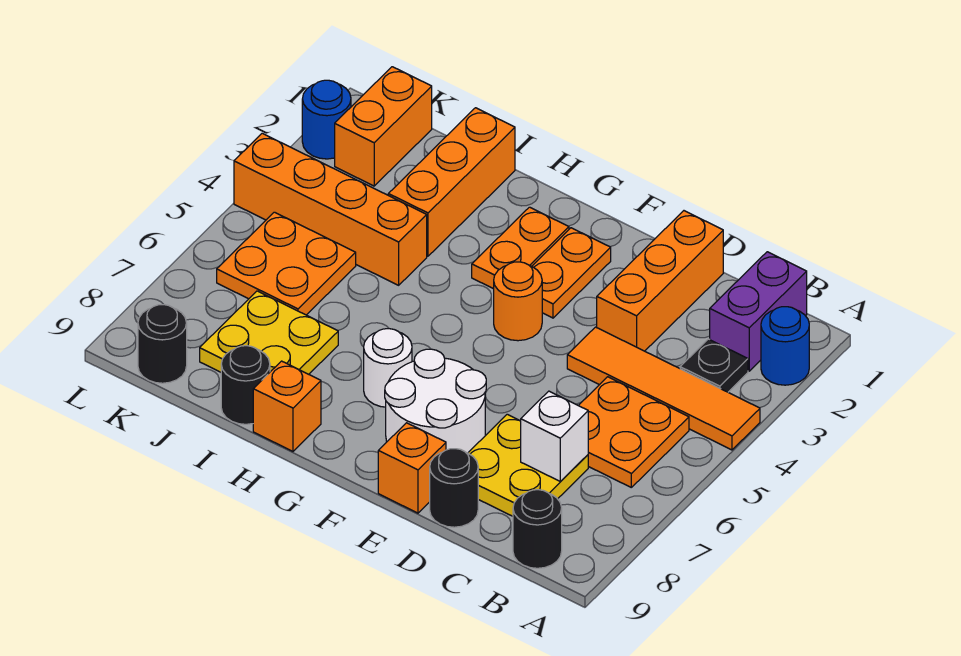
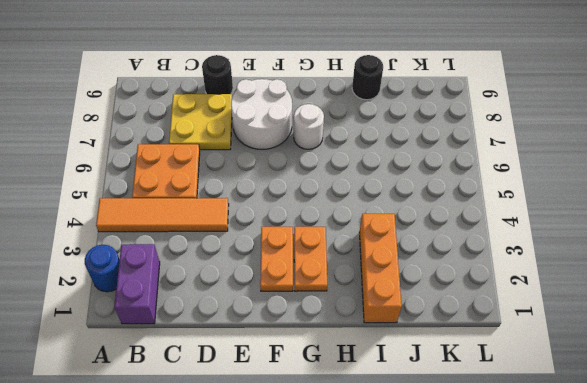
none -> black 1x1 plate [680,339,748,392]
none -> black 1x1 round brick [513,490,562,568]
none -> orange 1x3 brick [597,211,723,351]

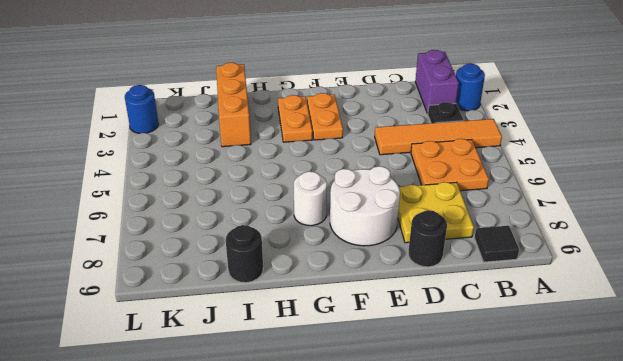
black 1x1 tile [474,226,519,262] -> black 1x1 round brick [513,490,562,568]
none -> orange 1x3 brick [597,211,723,351]
none -> orange 1x1 brick [378,423,446,513]
none -> orange 1x1 round brick [494,262,542,341]

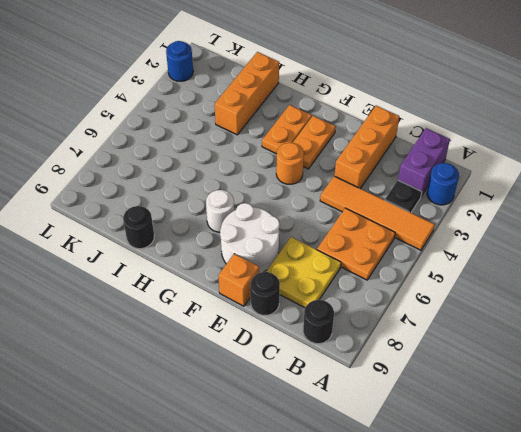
none -> orange 1x1 brick [253,361,321,451]
none -> orange 1x4 brick [234,133,427,285]
none -> yellow 2x2 plate [200,291,338,374]

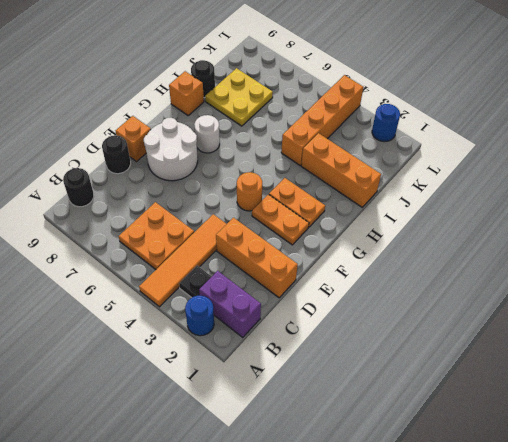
none -> yellow 2x2 plate [468,414,588,516]
none -> orange 2x2 plate [217,212,356,315]
none -> orange 1x2 brick [335,67,432,186]

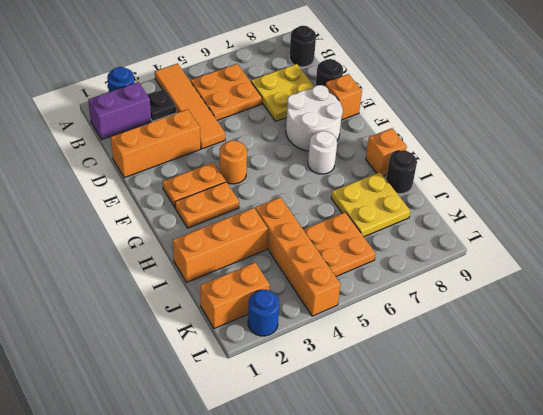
none -> black 1x1 round brick [138,305,187,383]
none -> white 1x1 brick [521,391,588,482]

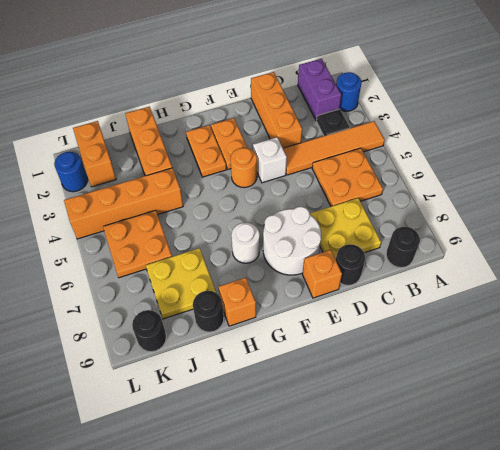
white 1x1 brick [253,137,287,183] -> white 1x1 brick moved to [521,391,588,482]

